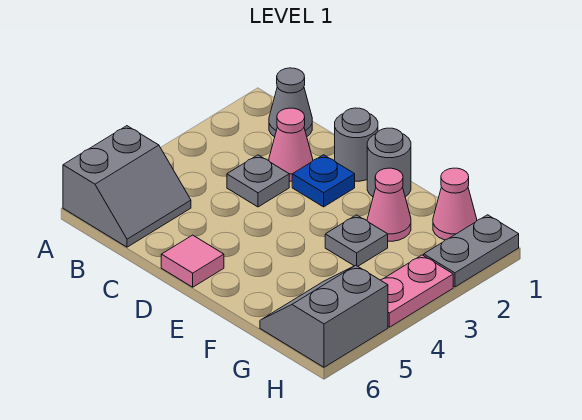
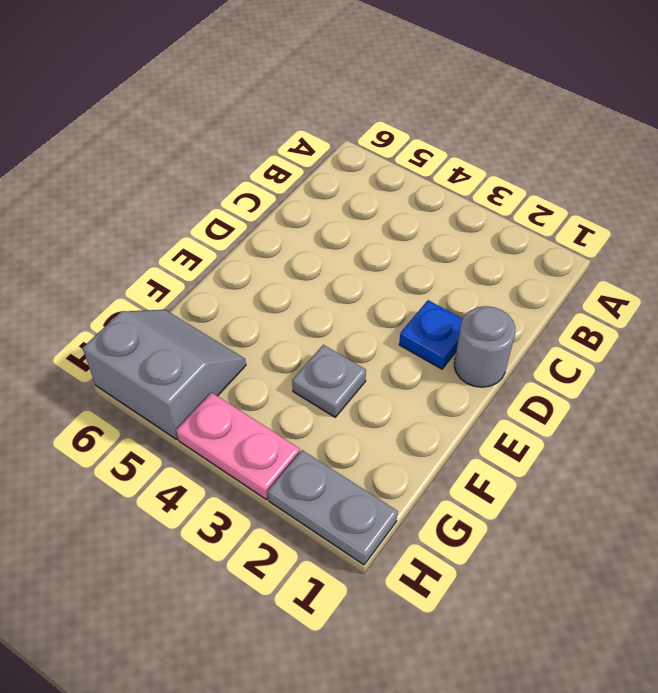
none -> grey 2x2 slope [63,126,191,247]
none -> grey 1x1 cone [269,68,312,137]
none -> pink 1x1 cone [269,108,313,181]

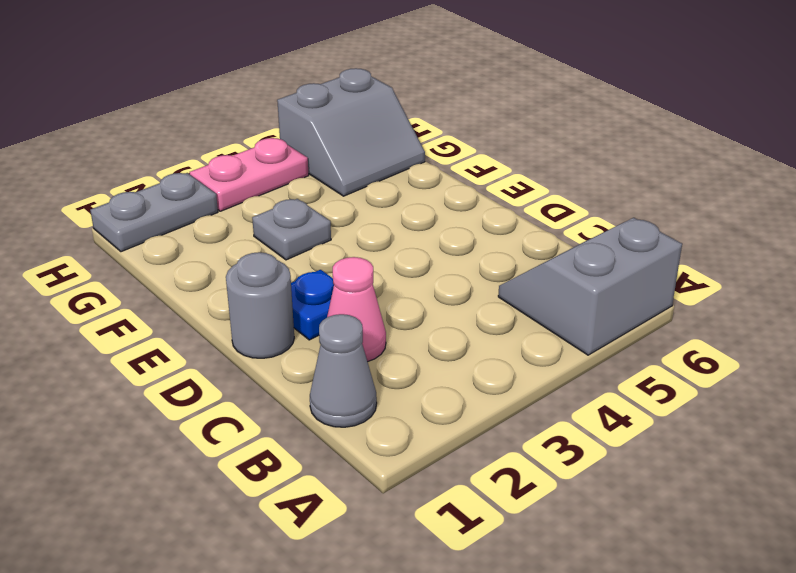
none -> grey 1x1 plate [227,155,289,207]
none -> pink 1x1 tile [161,235,224,287]
none -> grey 1x1 round brick [367,128,411,197]

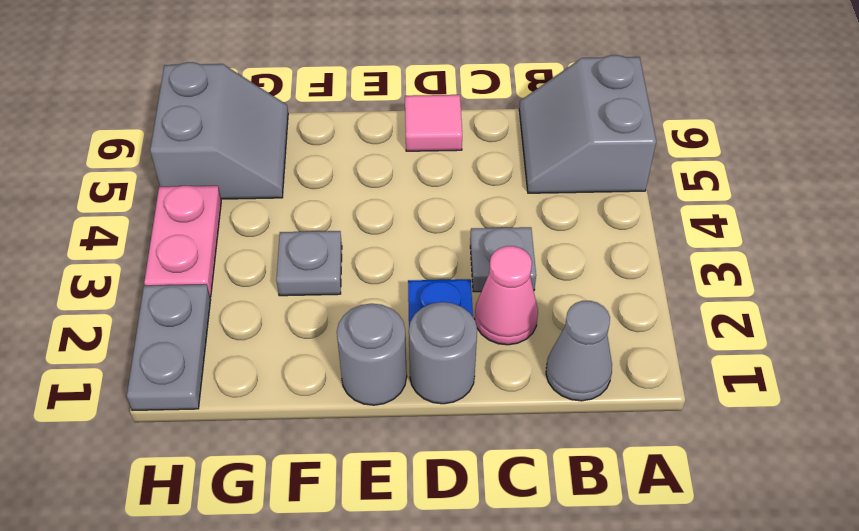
none -> pink 1x1 cone [367,168,411,241]
none -> pink 1x1 cone [433,168,477,240]

